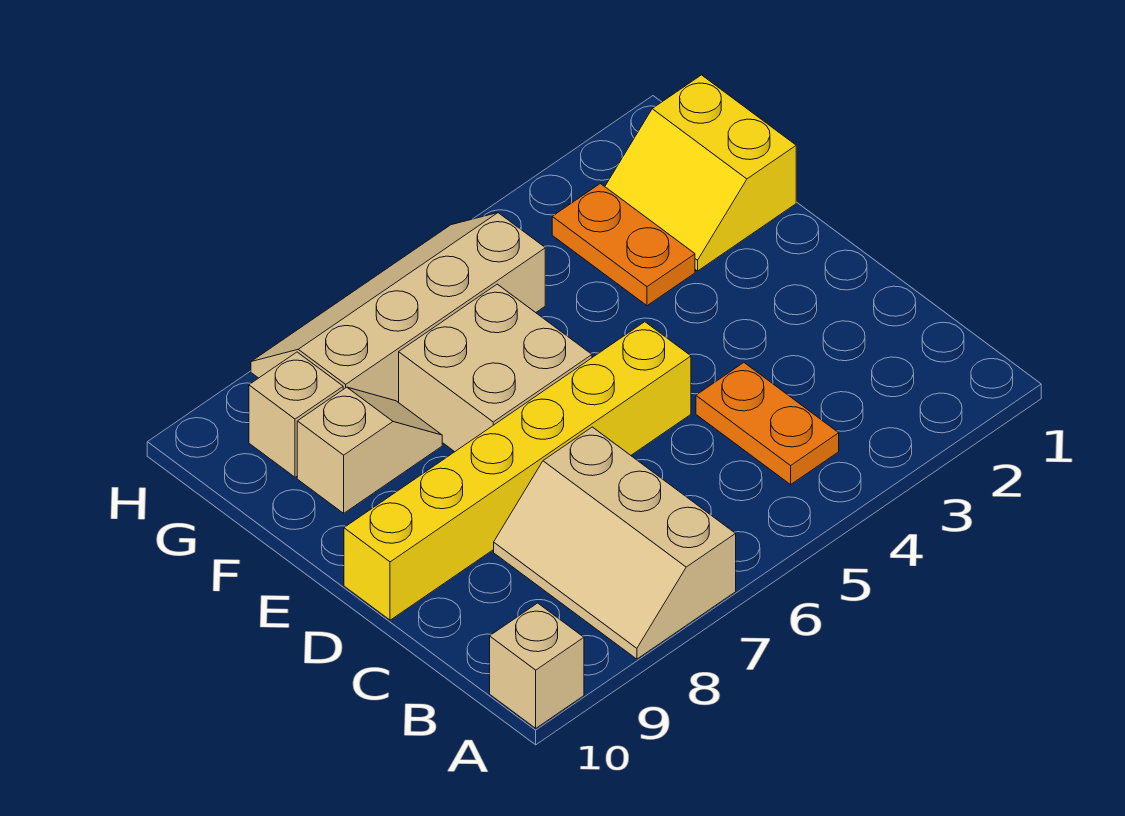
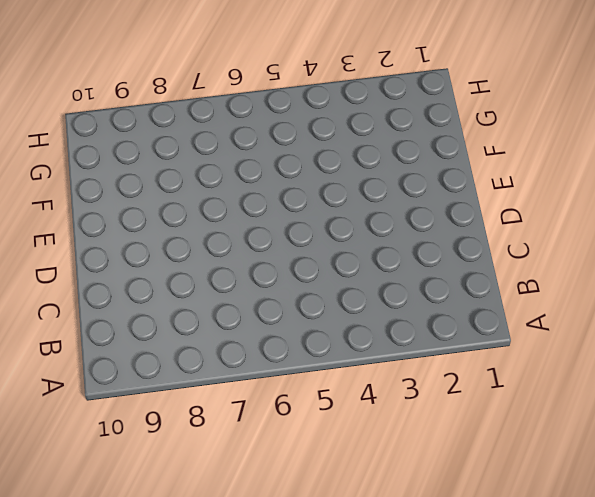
none -> tan 2x3 slope [494,427,736,659]
none -> tan 1x1 brick [490,603,584,728]

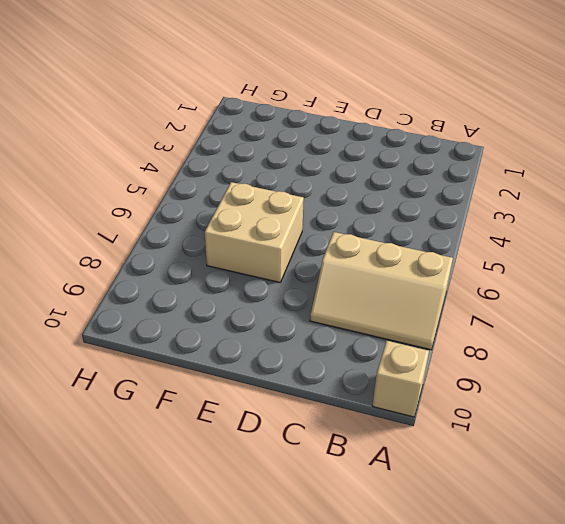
none -> orange 1x2 plate [696,363,839,484]
none -> yellow 1x6 brick [344,322,691,620]

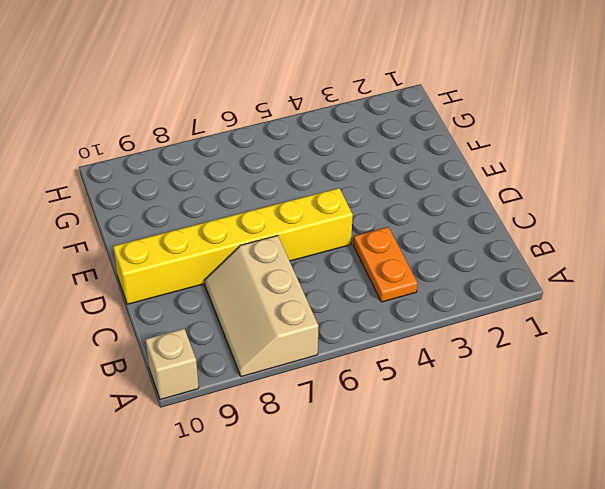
none -> tan 2x2 brick [399,284,592,452]
none -> yellow 2x2 slope [605,75,796,271]

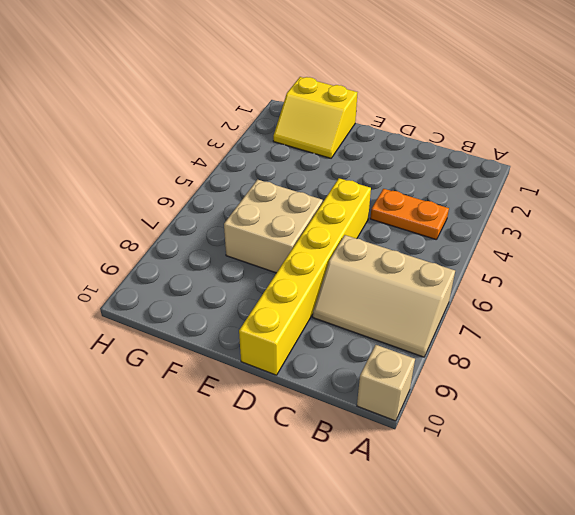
none -> orange 1x2 plate [552,184,695,306]
none -> tan 1x2 slope [297,387,442,513]

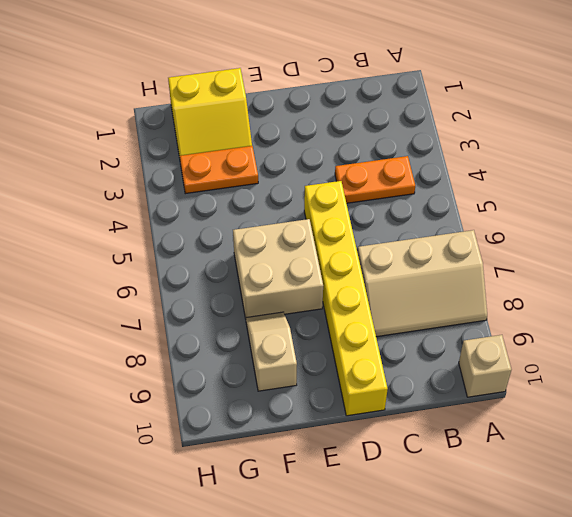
none -> tan 2x4 slope [251,213,545,403]
none -> tan 1x1 brick [249,352,343,477]

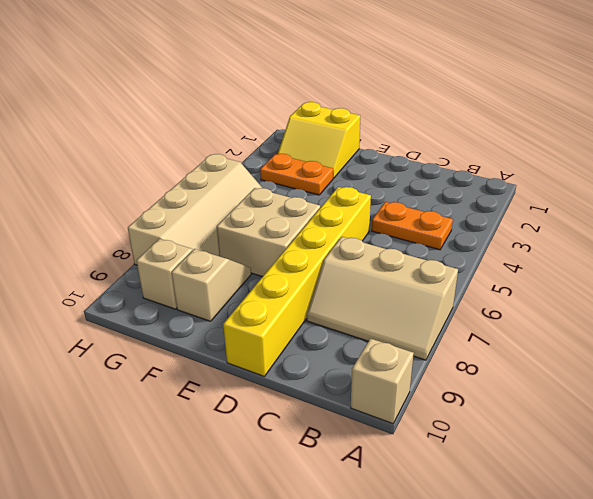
tan 2x4 slope [128,154,262,265] -> tan 2x4 slope turned to [251,213,545,403]

